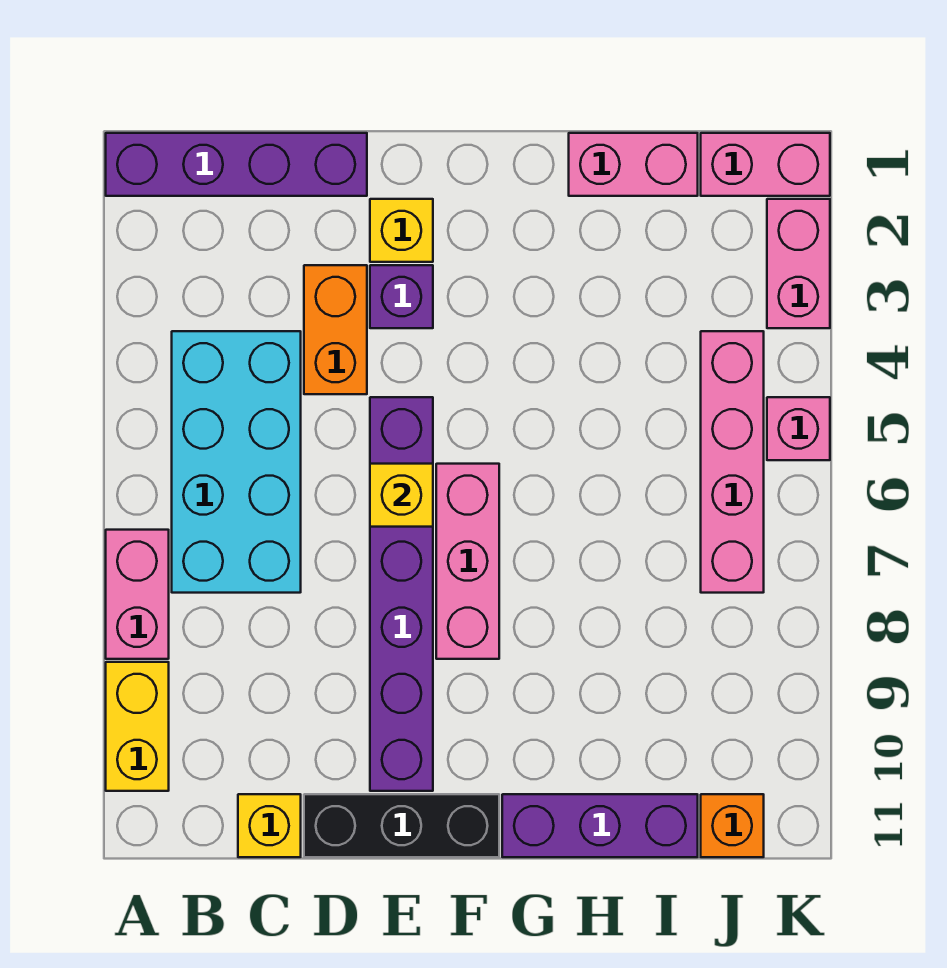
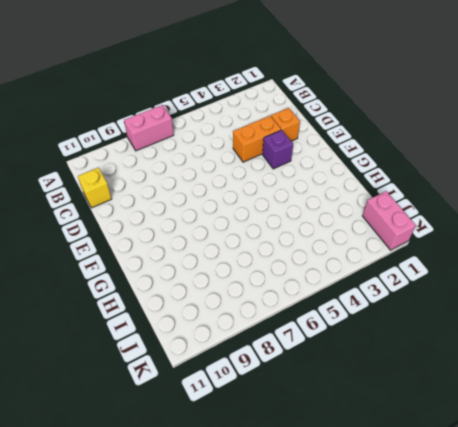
orange 1x1 brick [271,108,300,141] -> orange 1x1 brick moved to [701,794,764,857]
none -> purple 1x4 brick [106,133,367,196]
none -> yellow 1x2 brick [106,662,169,791]
none -> cyan 2x4 brick [172,331,301,593]

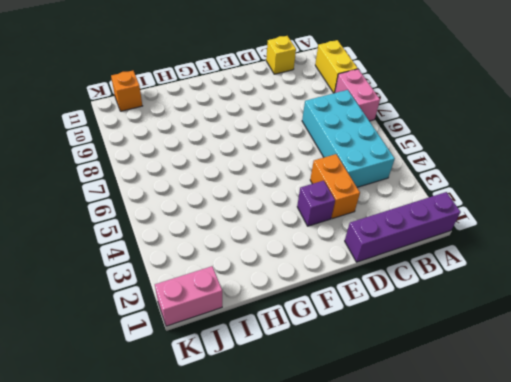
none -> black 1x3 brick [304,794,499,857]
none -> yellow 1x1 brick [370,199,433,262]
none -> purple 1x6 brick [370,397,433,791]

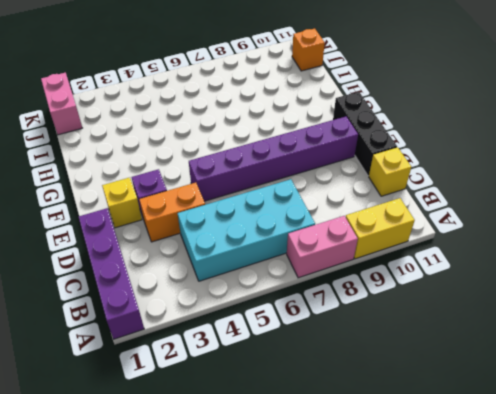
none -> pink 1x3 brick [436,464,499,659]
none -> purple 1x3 brick [502,794,698,857]
none -> pink 1x2 brick [569,133,698,196]

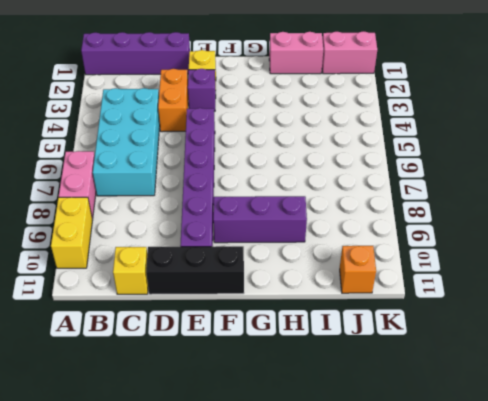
purple 1x3 brick [213,196,307,243] -> purple 1x3 brick moved to [502,794,698,857]
none -> pink 1x3 brick [436,464,499,659]
none -> pink 1x4 brick [701,331,764,593]
none -> pink 1x2 brick [767,199,830,328]

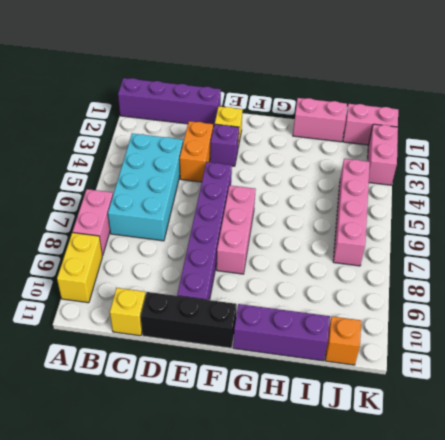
none -> pink 1x1 brick [767,397,830,460]
none -> yellow 1x1 brick [370,464,433,527]

